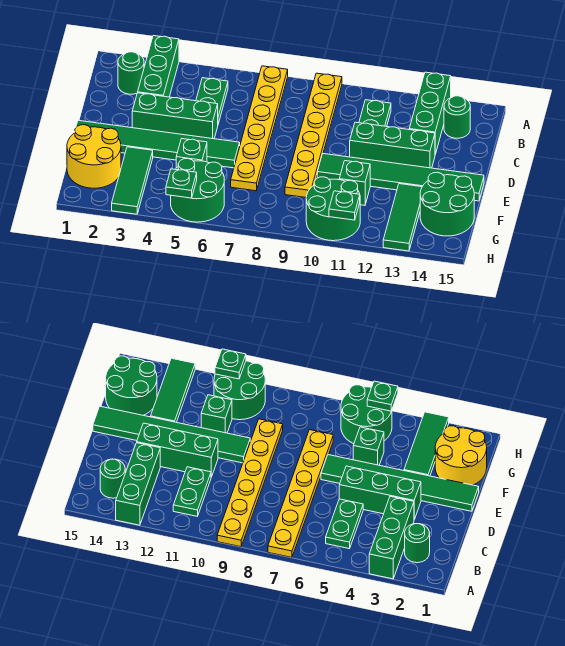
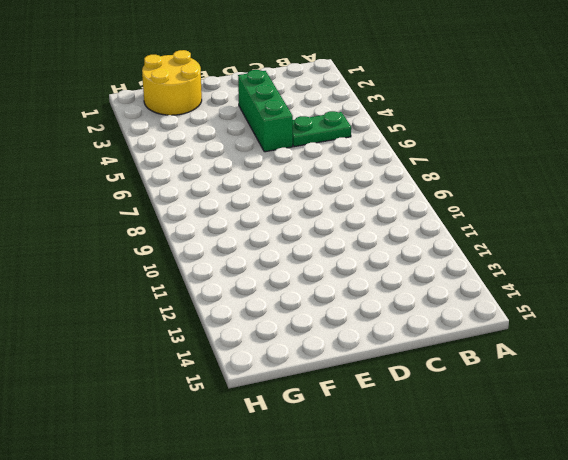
none -> green 1x3 brick [138,36,179,97]
none -> yellow 1x6 plate [231,66,288,191]
none -> yellow 1x6 plate [285,73,342,197]

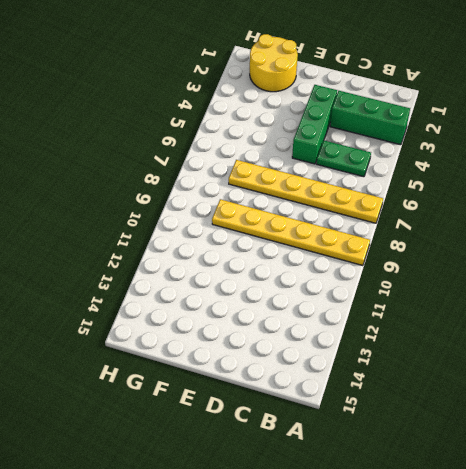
none -> green 1x3 brick [409,72,451,154]
none -> green 1x1 round brick [118,52,144,94]
none -> green 1x2 plate [359,100,391,127]

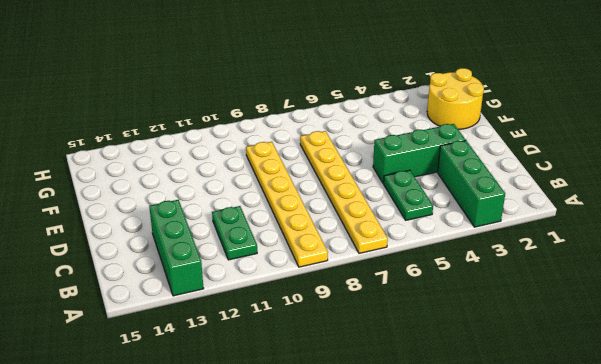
none -> green 1x1 round brick [118,52,144,94]
none -> green 1x1 round brick [444,96,470,138]
none -> green 1x3 brick [350,122,435,168]

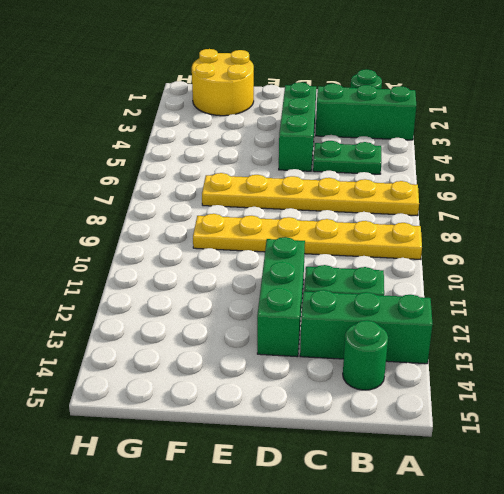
none -> green 1x6 tile [74,120,240,168]
none -> green 1x6 tile [317,154,484,201]
none -> green 1x3 tile [112,147,153,214]

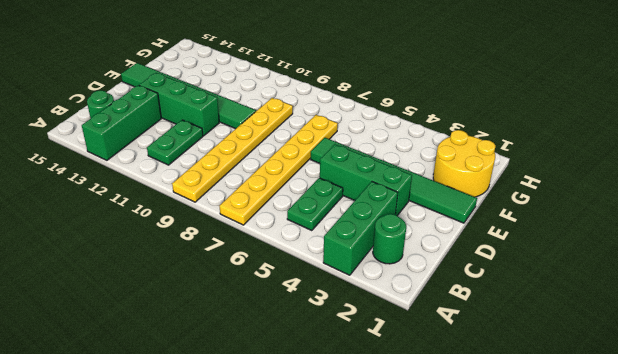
none -> green 1x3 tile [112,147,153,214]
none -> green 1x1 brick [176,139,207,168]
none -> green 1x1 brick [339,161,370,205]

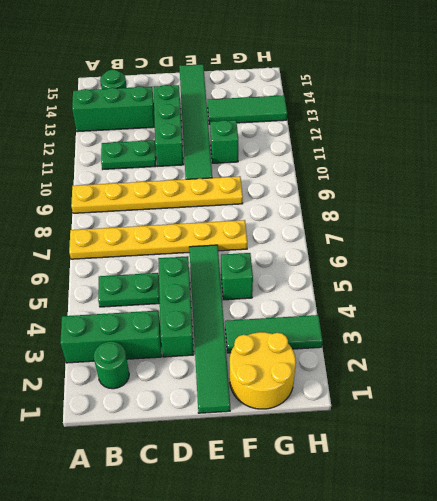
none -> green 2x2 round brick [420,172,474,236]
none -> green 2x2 round brick [171,159,224,222]
none -> green 2x2 round brick [306,177,360,241]

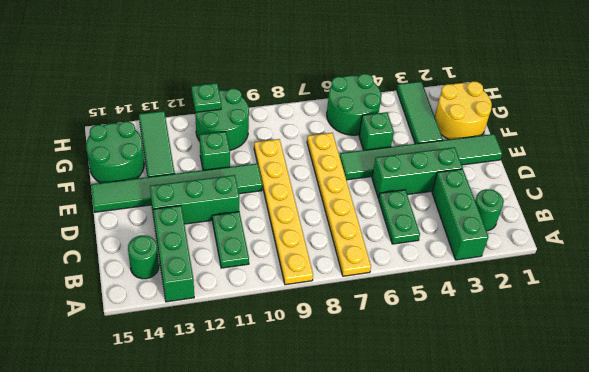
none -> green 1x1 plate [166,169,197,198]

